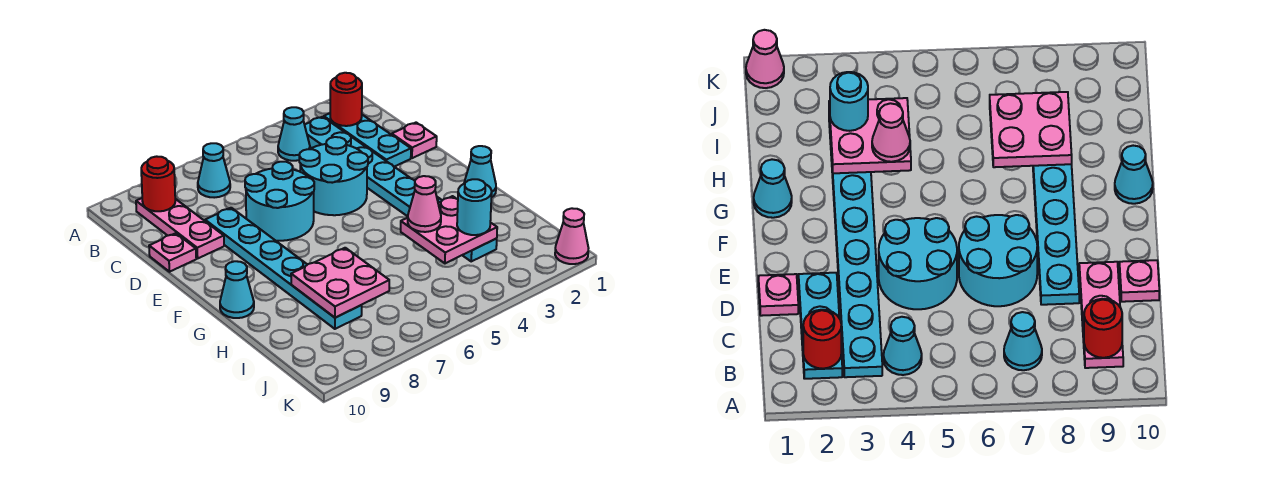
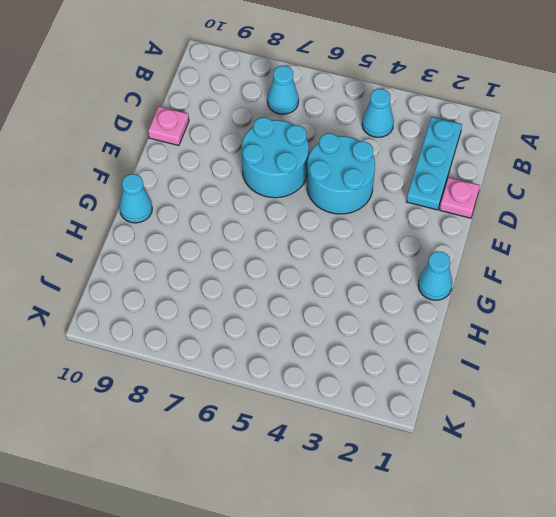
none -> cyan 1x8 plate [305,117,497,261]
none -> pink 1x3 plate [136,198,224,258]
none -> cyan 1x6 plate [205,208,362,329]

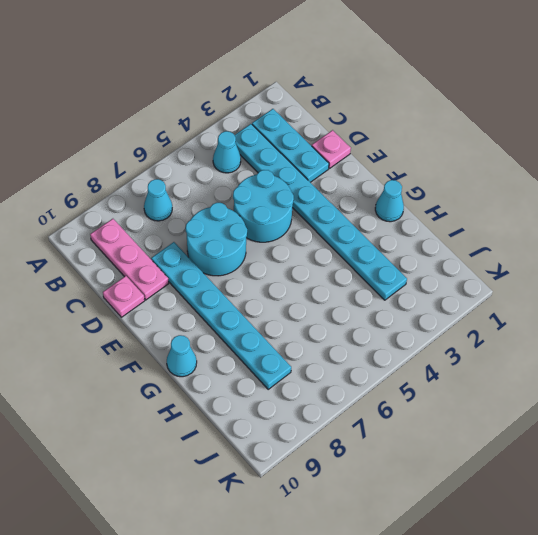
none -> pink 1x1 cone [555,208,589,264]
none -> red 1x1 round brick [330,73,362,126]
none -> red 1x1 round brick [141,156,175,211]

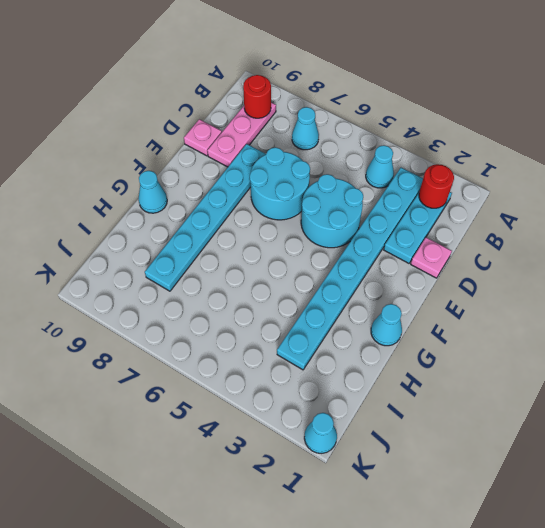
cyan 1x1 cone [304,413,337,453] -> pink 1x1 cone [555,208,589,264]
none -> pink 2x2 plate [401,196,497,263]
none -> pink 2x2 plate [291,248,389,318]
none -> pink 1x1 cone [408,176,441,232]

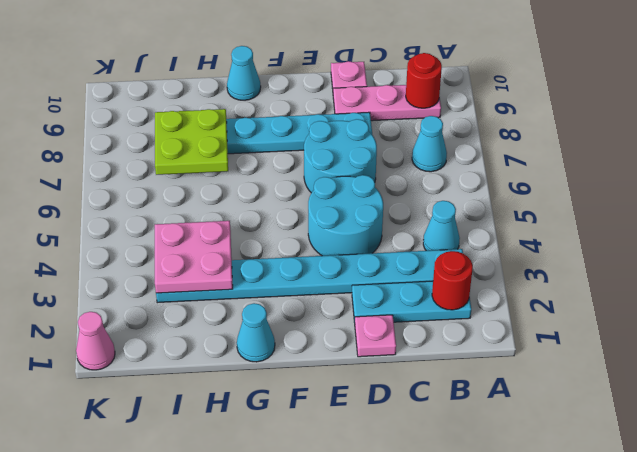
lime 2x2 plate [155,109,228,175] -> pink 2x2 plate [291,248,389,318]
none -> pink 1x1 cone [408,176,441,232]
none -> cyan 1x1 round brick [457,179,492,235]

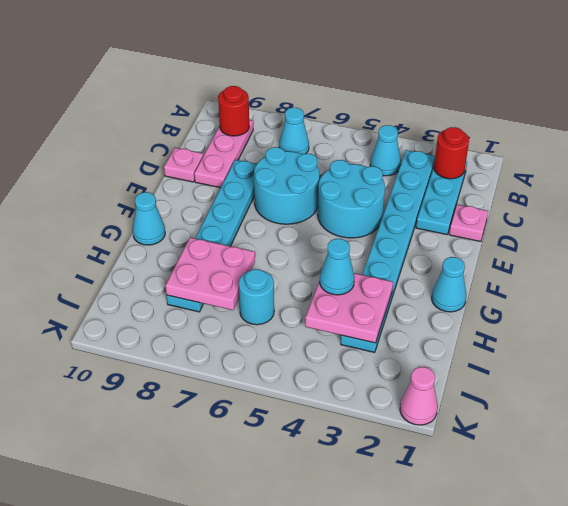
cyan 1x1 cone [320,239,354,295] -> pink 1x1 cone [408,176,441,232]
cyan 1x1 round brick [239,269,274,325] -> cyan 1x1 round brick moved to [457,179,492,235]

